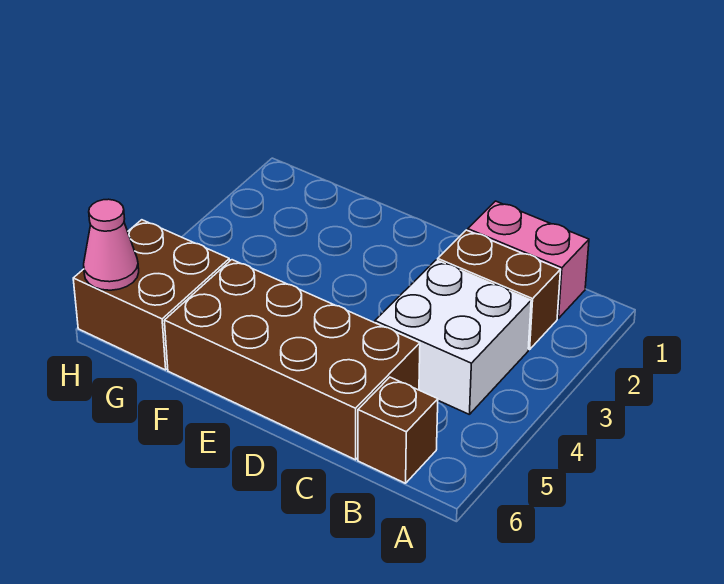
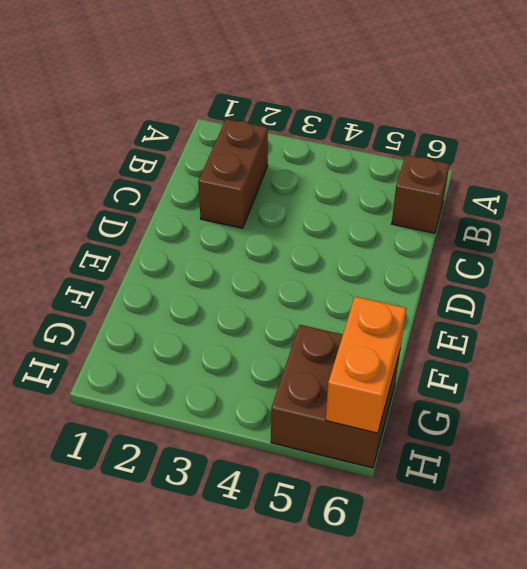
orange 1x2 brick [326,297,406,433] -> pink 1x1 cone [84,199,139,290]
none -> pink 1x2 brick [468,201,589,319]
none -> white 2x2 brick [375,260,531,414]

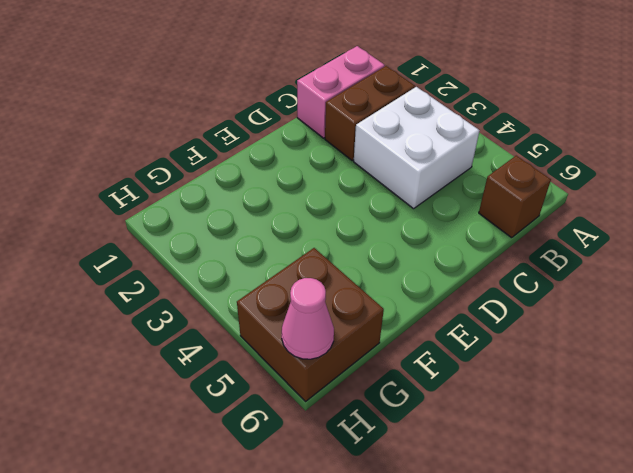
none -> brown 2x4 brick [164,260,420,460]

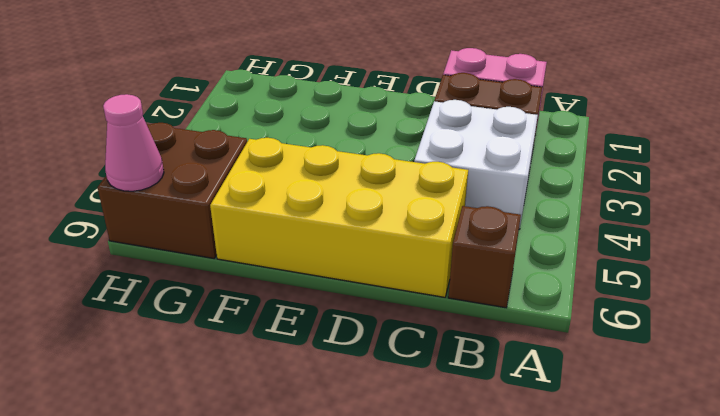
yellow 2x4 brick [210,138,468,297] -> brown 2x4 brick [164,260,420,460]

